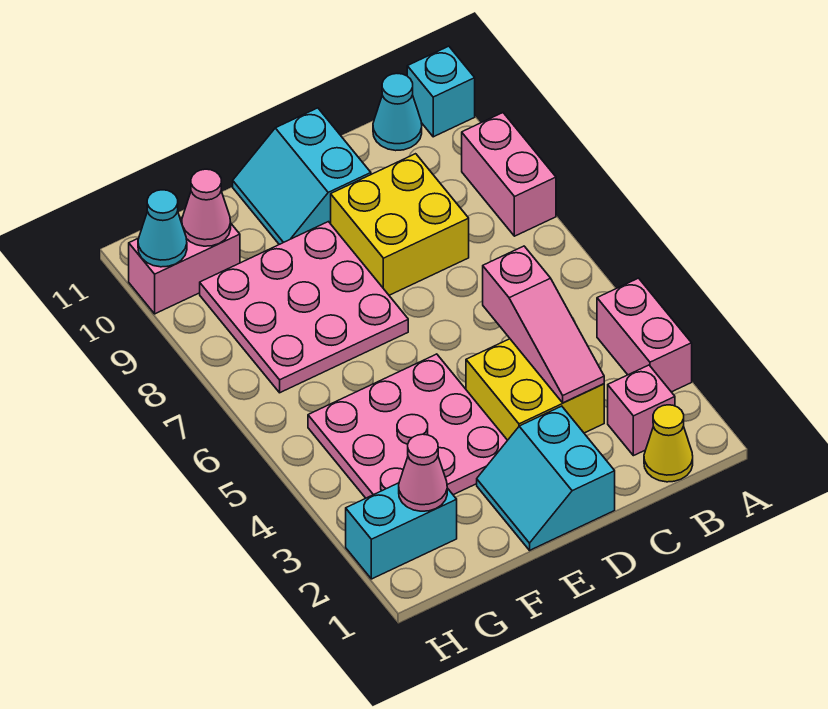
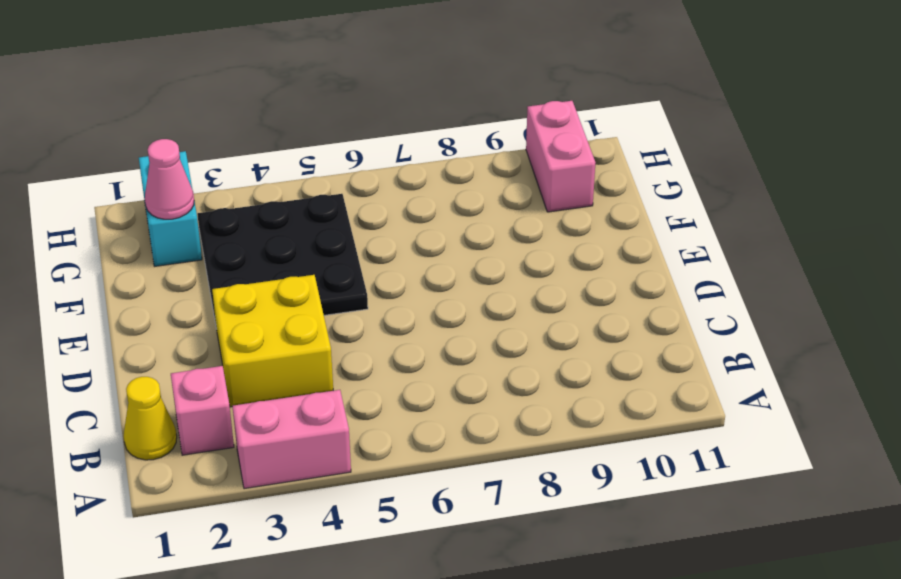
black 3x3 plate [197,194,368,324] -> pink 3x3 plate [308,354,508,498]
none -> pink 1x2 brick [462,113,556,236]
none -> cyan 1x1 brick [407,46,475,137]
none -> cyan 1x1 cone [373,74,422,151]

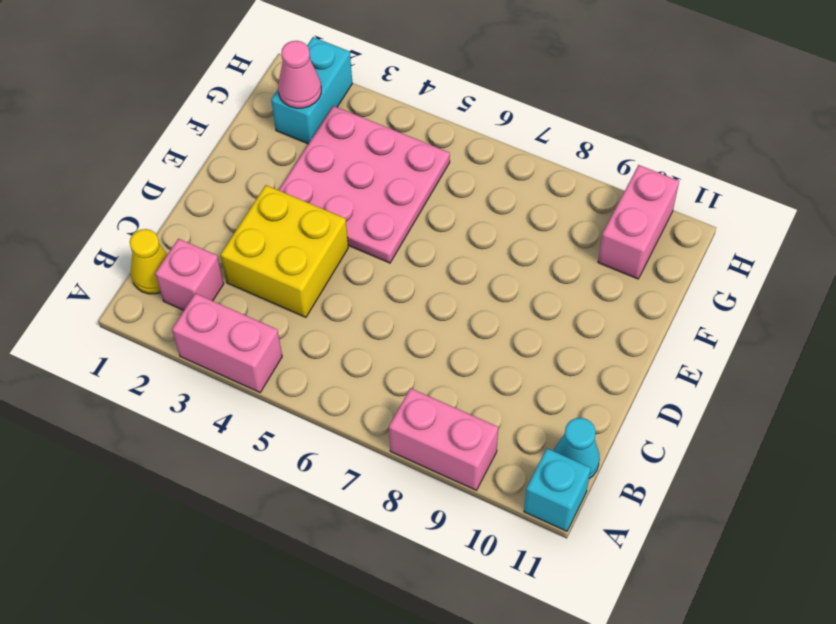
none -> yellow 2x2 brick [331,154,469,295]
none -> cyan 2x2 slope [477,406,615,550]
none -> cyan 2x2 slope [233,108,371,244]

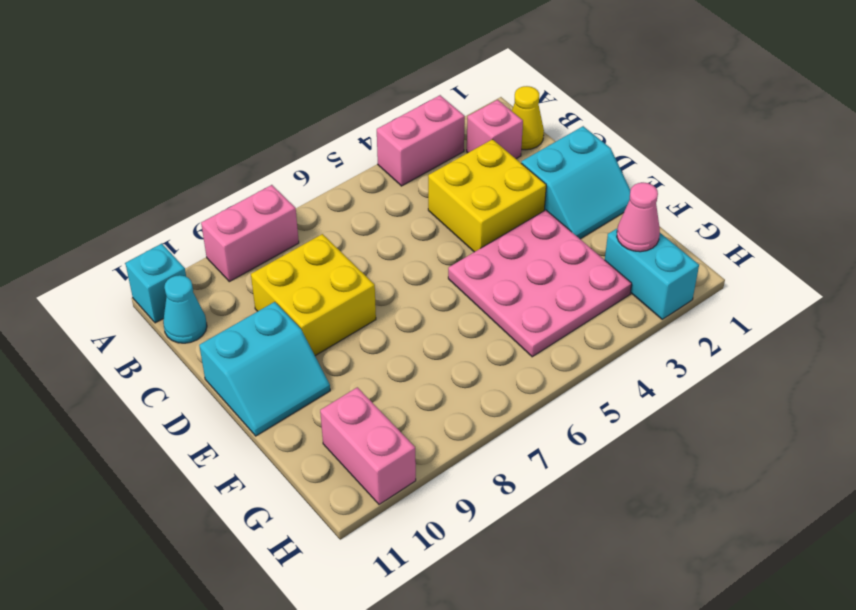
none -> pink 3x3 plate [200,222,408,393]
none -> pink 1x3 slope [483,246,604,403]
none -> pink 1x1 cone [182,169,231,246]

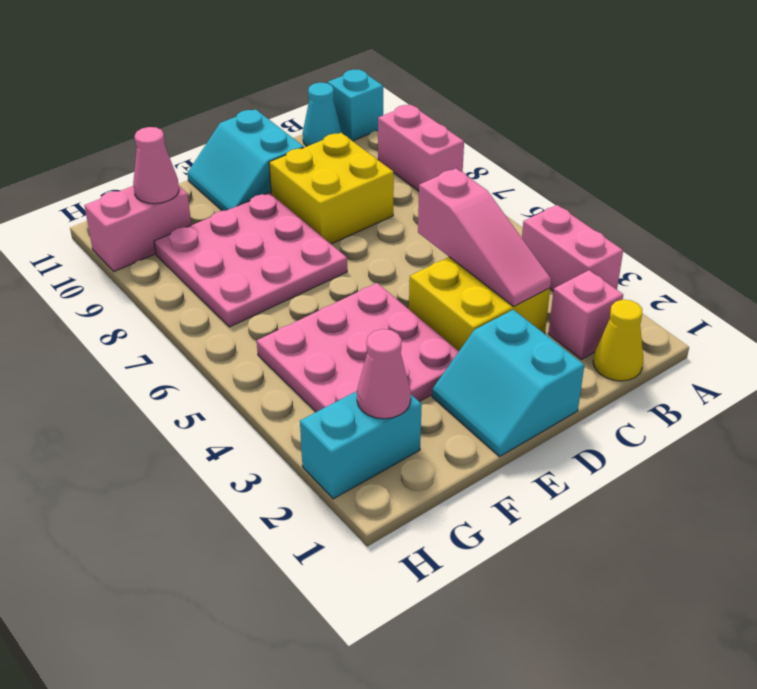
none -> cyan 1x1 cone [138,190,187,267]

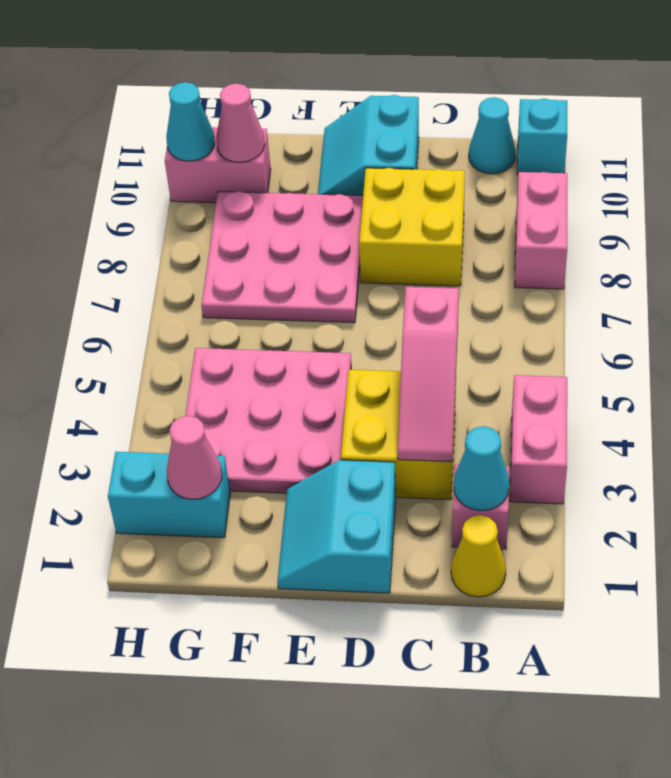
cyan 1x1 cone [454,426,509,511] -> none

